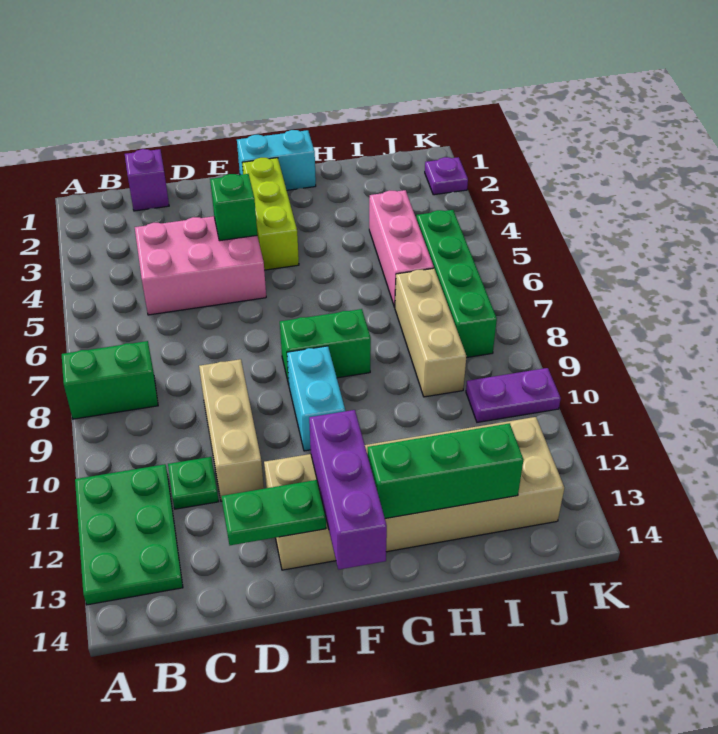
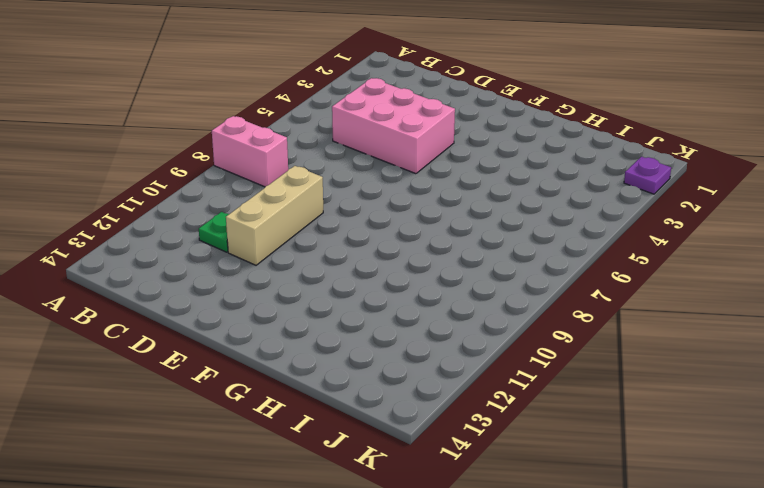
pink 1x2 brick [212,116,288,187] -> green 1x2 brick [62,341,158,419]
none -> green 2x3 plate [75,464,183,605]
none -> purple 1x1 brick [125,149,169,211]
none -> tan 2x6 brick [264,417,564,570]

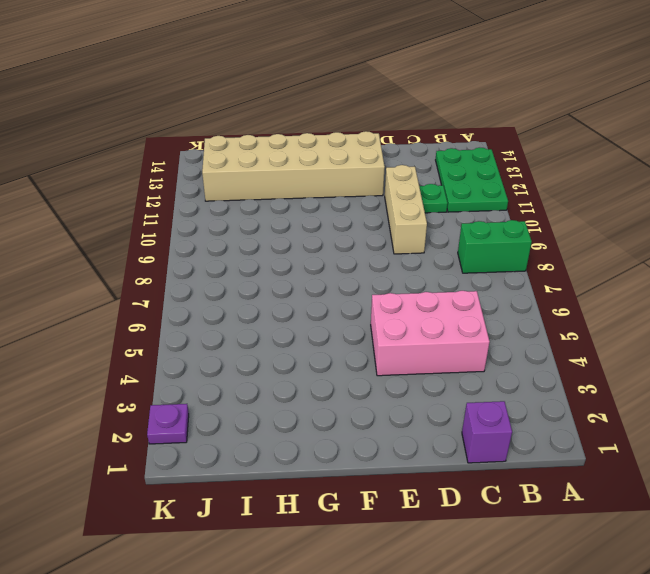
none -> cyan 1x2 brick [237,130,316,190]
none -> lime 1x3 brick [242,158,299,270]
none -> green 1x2 brick [280,309,371,384]

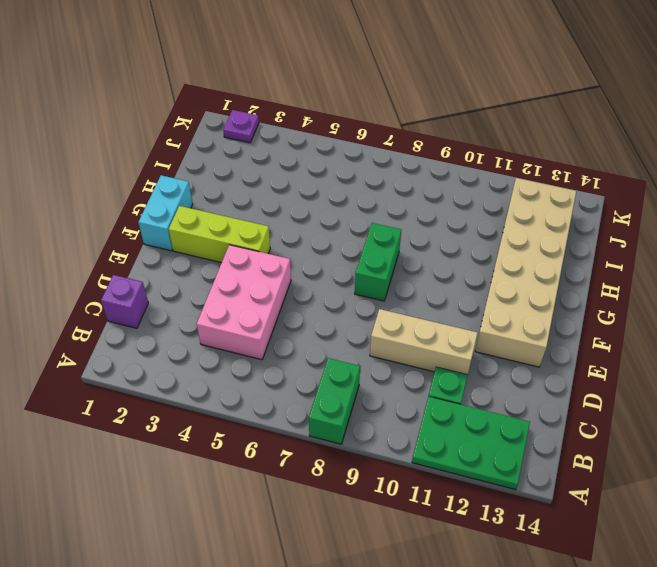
none -> cyan 1x2 brick [287,346,345,451]
none -> pink 1x3 brick [369,190,434,307]
none -> tan 1x3 brick [395,268,466,397]

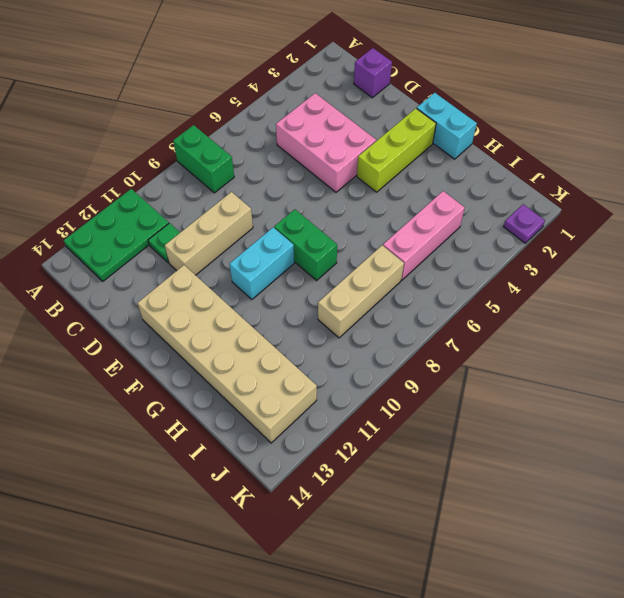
none -> green 1x4 brick [416,210,497,358]
none -> purple 1x2 plate [466,368,561,422]
none -> green 1x2 plate [222,480,326,545]

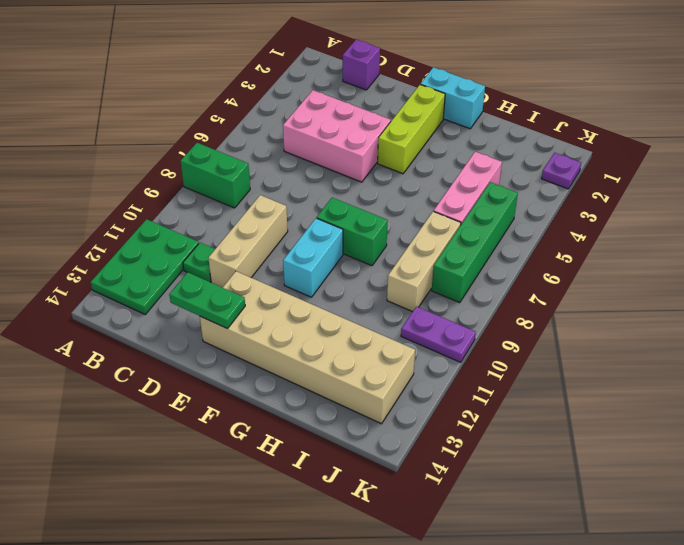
none -> green 1x1 brick [210,174,257,241]
none -> purple 1x3 brick [309,410,387,570]
none -> green 1x3 brick [367,423,523,519]

